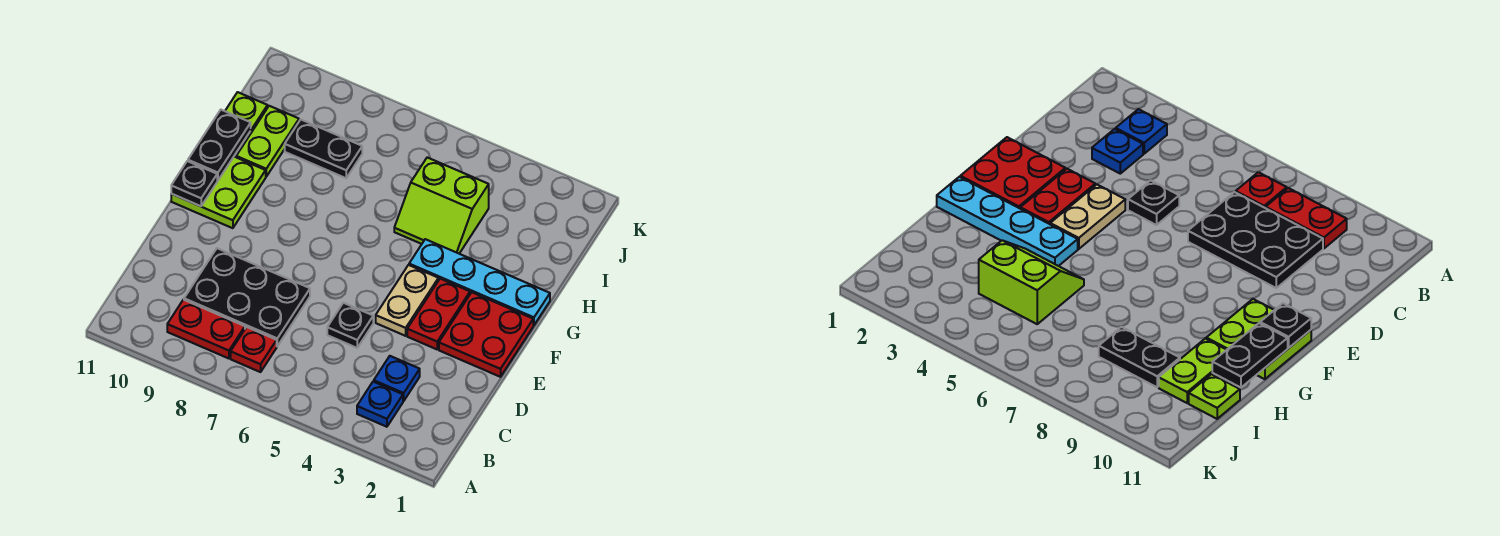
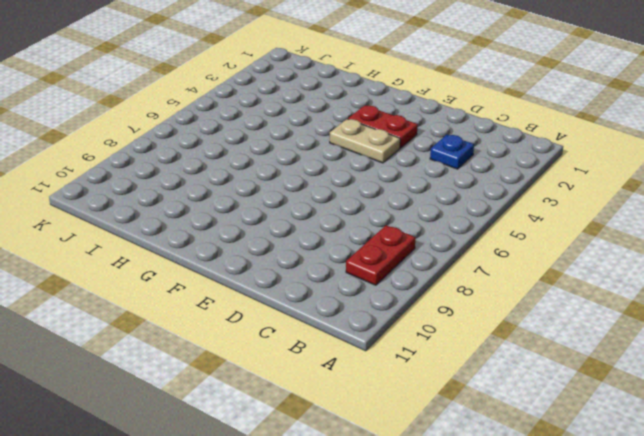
none -> blue 1x1 plate [357,382,403,427]
none -> red 1x1 plate [231,327,277,372]
none -> black 2x3 plate [184,248,310,346]

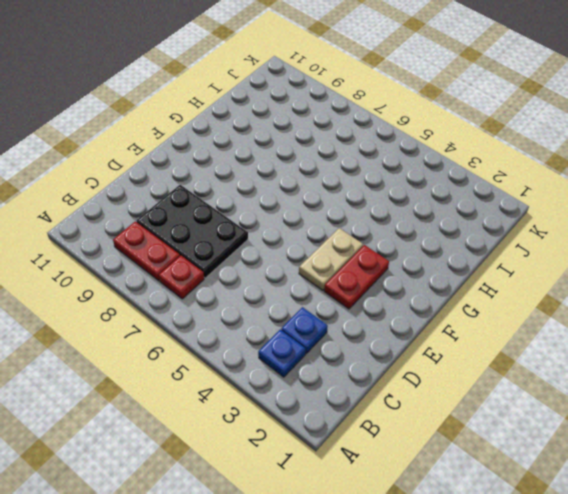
none -> black 1x1 plate [327,303,373,348]
none -> red 2x2 plate [439,292,533,377]
none -> lime 2x2 plate [171,157,266,228]

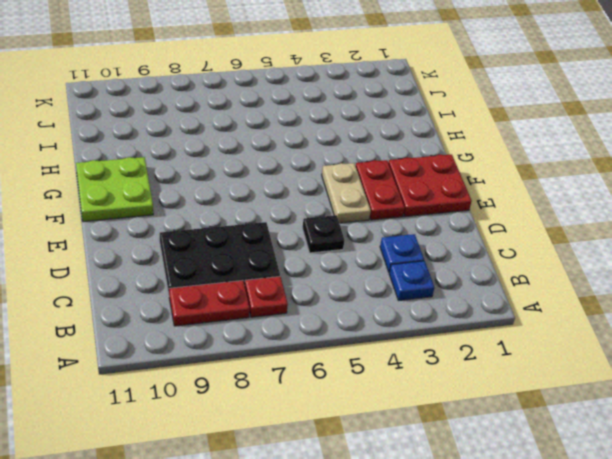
none -> cyan 1x4 plate [409,239,550,325]
none -> lime 2x2 slope [394,157,489,253]
none -> lime 1x2 plate [236,106,299,177]

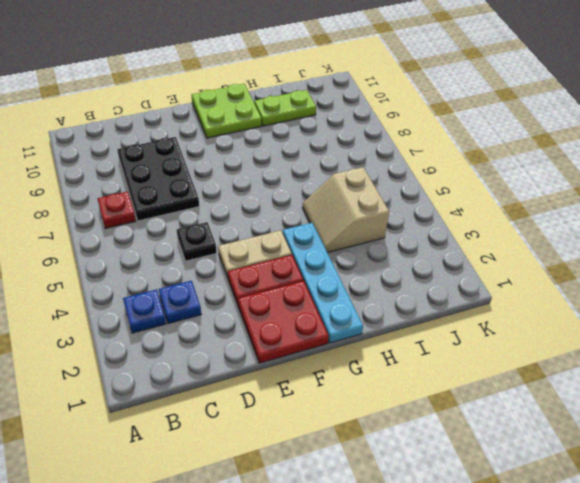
tan 2x2 slope [302,167,389,253] -> lime 2x2 slope [394,157,489,253]
none -> red 1x2 plate [167,300,245,358]
none -> black 1x2 plate [285,120,362,178]
none -> lime 1x1 plate [225,92,267,136]

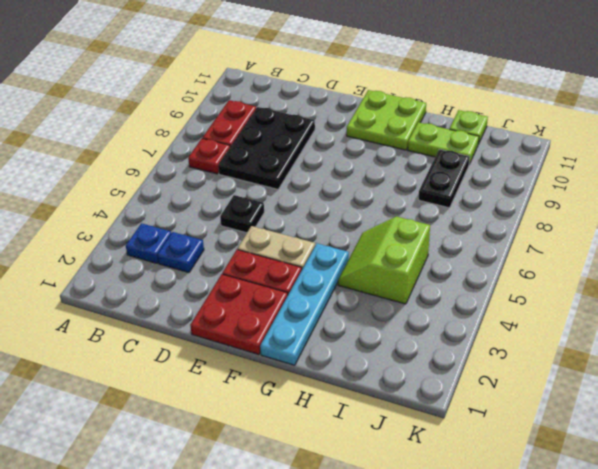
none -> black 1x1 plate [171,161,217,206]
none -> black 1x2 plate [188,110,251,180]

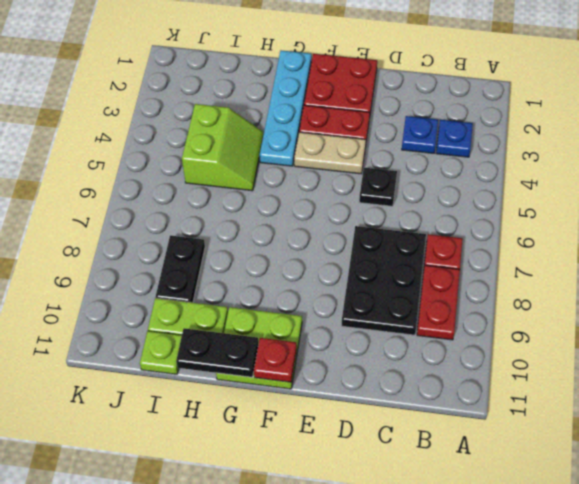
red 1x1 plate [254,338,297,382] -> black 1x1 plate [171,161,217,206]

